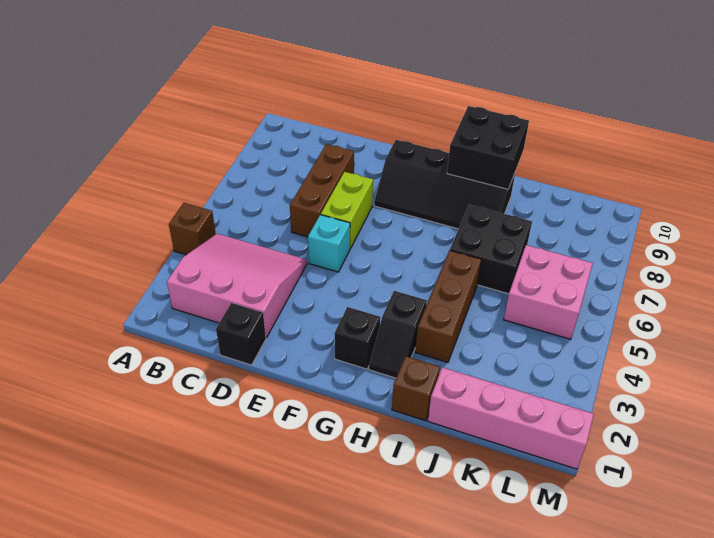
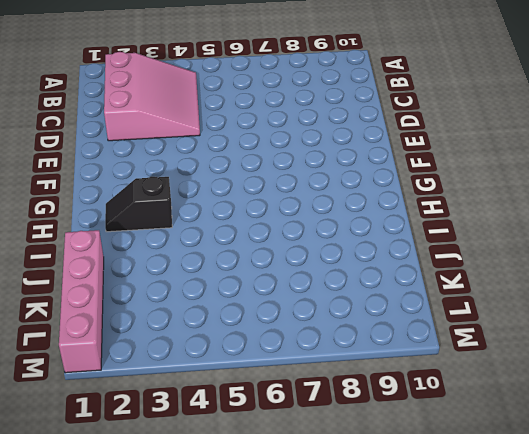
none -> brown 1x1 brick [169,203,216,255]
none -> black 1x1 brick [216,303,266,365]
none -> brown 1x3 brick [290,144,354,237]

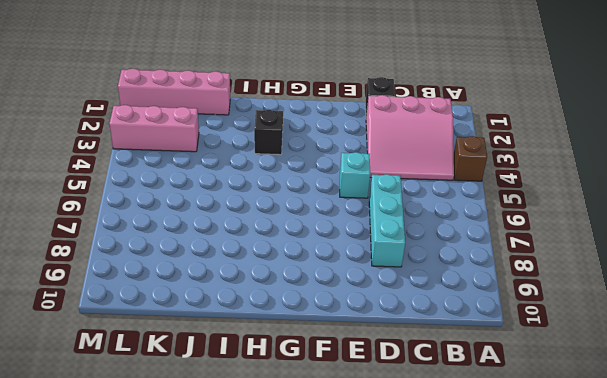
cyan 1x3 brick [369,174,405,267] -> brown 1x3 brick [290,144,354,237]
pink 1x3 brick [109,105,199,152] -> none
none -> lime 1x2 brick [321,172,373,249]
none -> black 2x4 slope [374,140,516,229]
none -> black 1x1 brick [335,307,380,369]

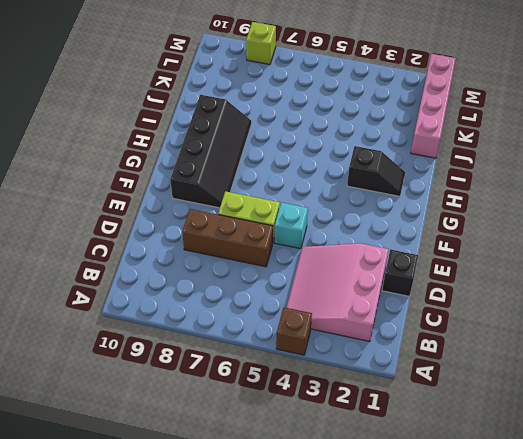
lime 1x1 brick [246,22,276,64] -> none
none -> black 1x1 brick [335,307,380,369]
none -> brown 1x1 brick [392,356,440,421]
none -> brown 1x3 brick [415,251,481,362]

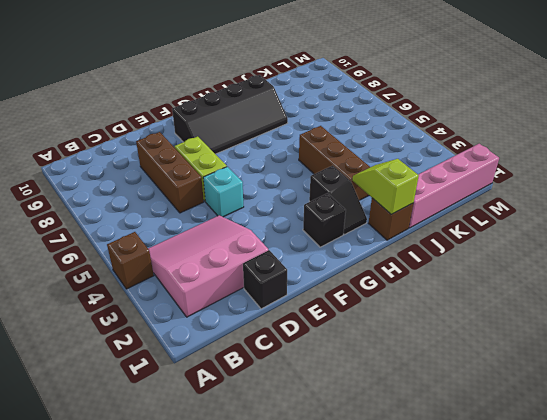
lime 1x2 slope [353,159,419,214] -> none
none -> black 2x2 brick [450,205,532,294]
none -> pink 2x2 brick [504,245,593,339]
none -> black 2x2 brick [447,106,529,189]

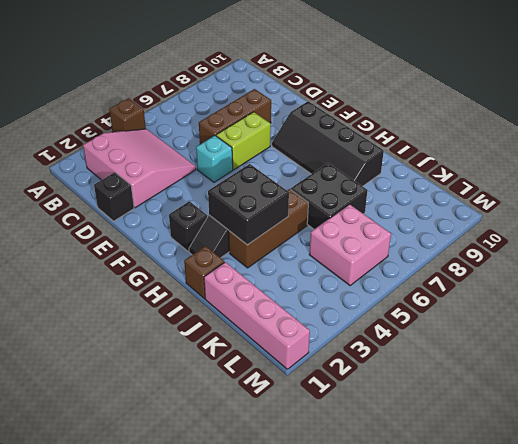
black 2x2 brick [208,164,289,245] -> black 2x2 brick moved to [447,106,529,189]

